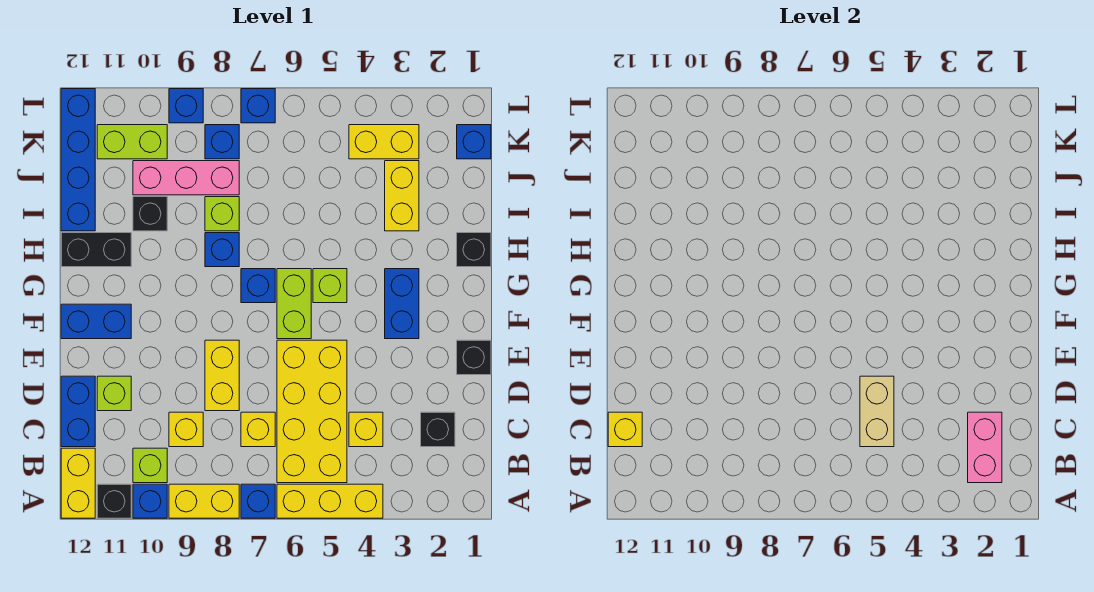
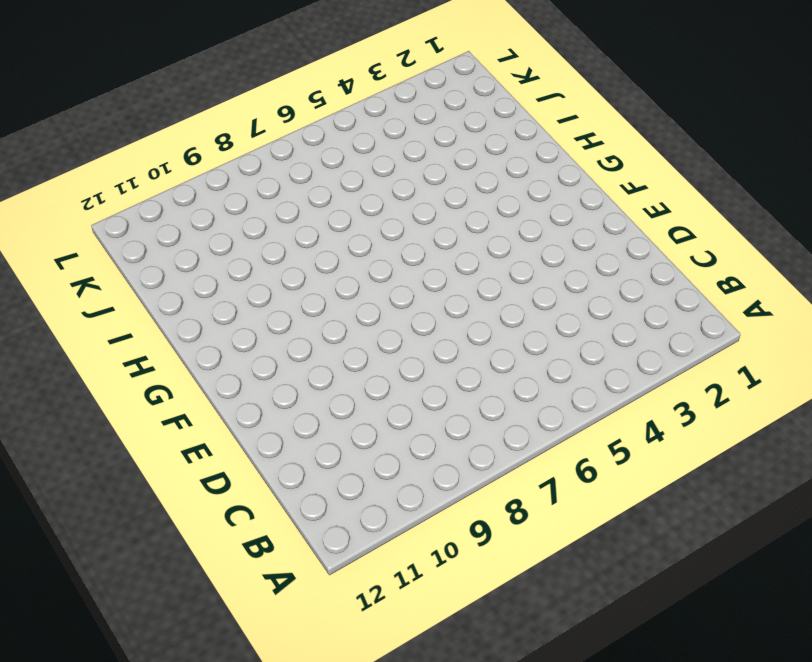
none -> yellow 1x3 brick [277,484,383,518]
none -> blue 1x1 brick [241,484,275,518]
none -> yellow 1x2 brick [169,484,239,518]
none -> blue 1x1 brick [133,484,167,518]

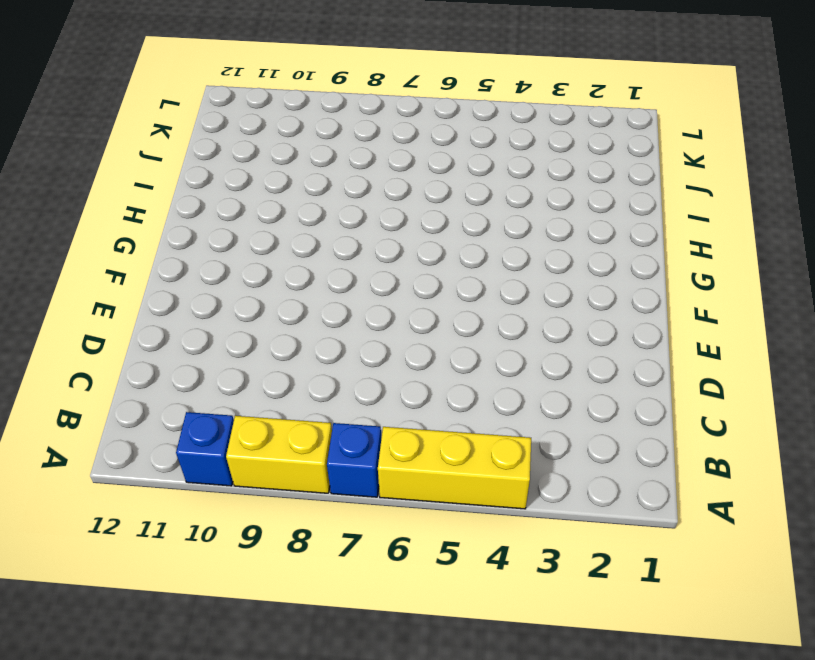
none -> black 1x1 brick [97,484,131,518]
none -> yellow 1x2 brick [61,448,95,518]
none -> yellow 2x4 brick [277,340,347,483]
none -> lime 1x1 brick [133,448,167,483]

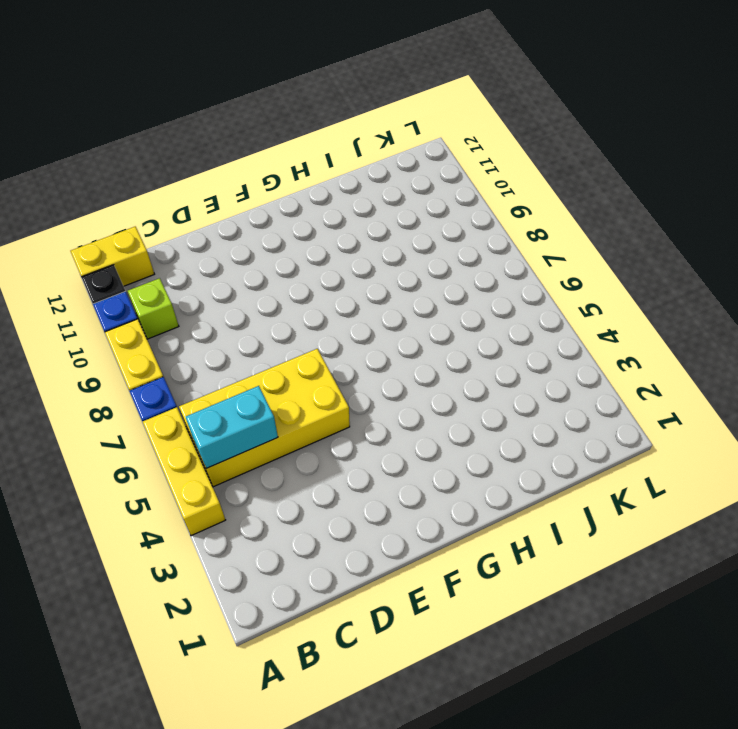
cyan 1x2 brick [186,386,278,468] -> tan 1x2 brick [860,376,894,447]
none -> black 1x1 brick [421,412,455,447]
none -> yellow 1x1 brick [349,412,383,447]
none -> yellow 1x1 brick [241,412,275,447]
none -> yellow 1x1 brick [169,412,203,447]

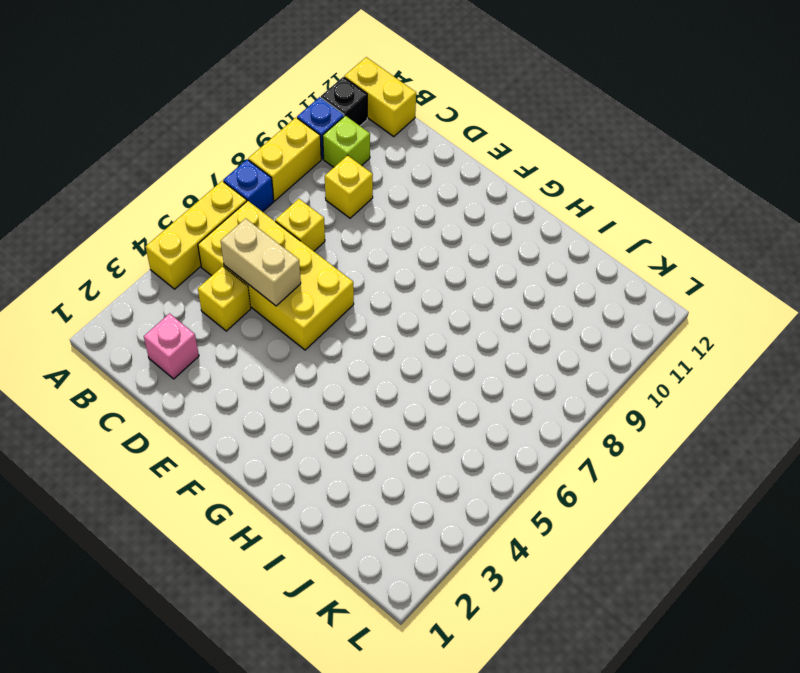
pink 1x1 brick [144,313,199,379] -> black 1x1 brick [421,412,455,447]
none -> blue 1x2 brick [61,376,95,447]
none -> yellow 1x2 brick [205,340,239,411]
none -> lime 1x1 brick [97,376,131,411]
none -> black 1x1 brick [457,340,491,375]

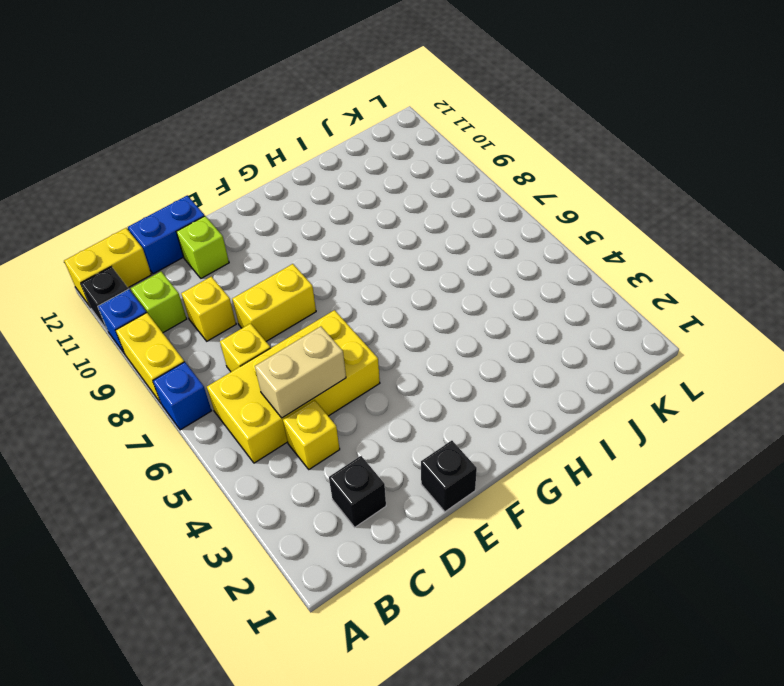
none -> yellow 1x3 brick [277,484,383,518]
none -> blue 1x2 brick [385,269,419,339]
none -> lime 1x2 brick [277,269,311,339]
none -> blue 1x2 brick [61,304,131,339]

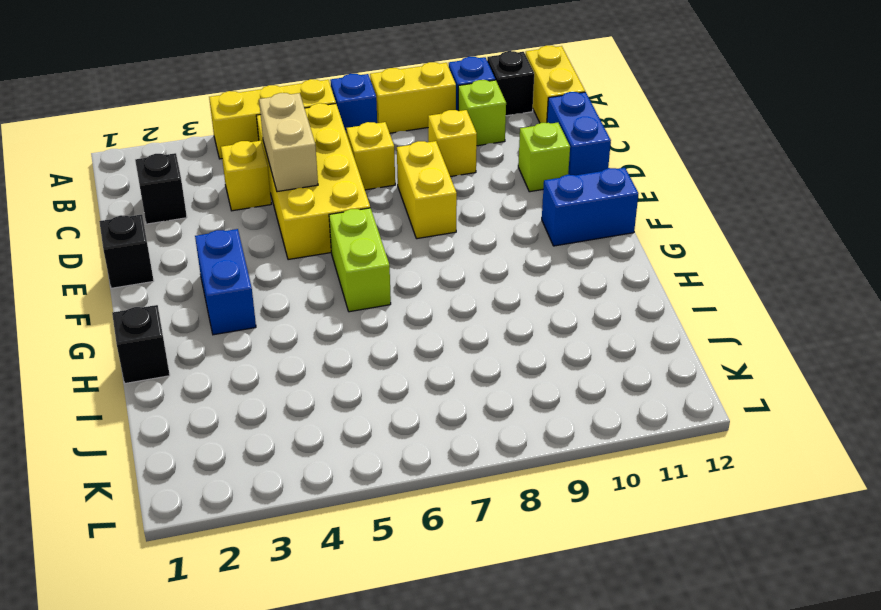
none -> lime 1x1 brick [313,269,347,303]
none -> blue 1x1 brick [241,269,275,303]
none -> blue 1x1 brick [205,233,239,267]
none -> black 1x2 brick [61,233,131,267]

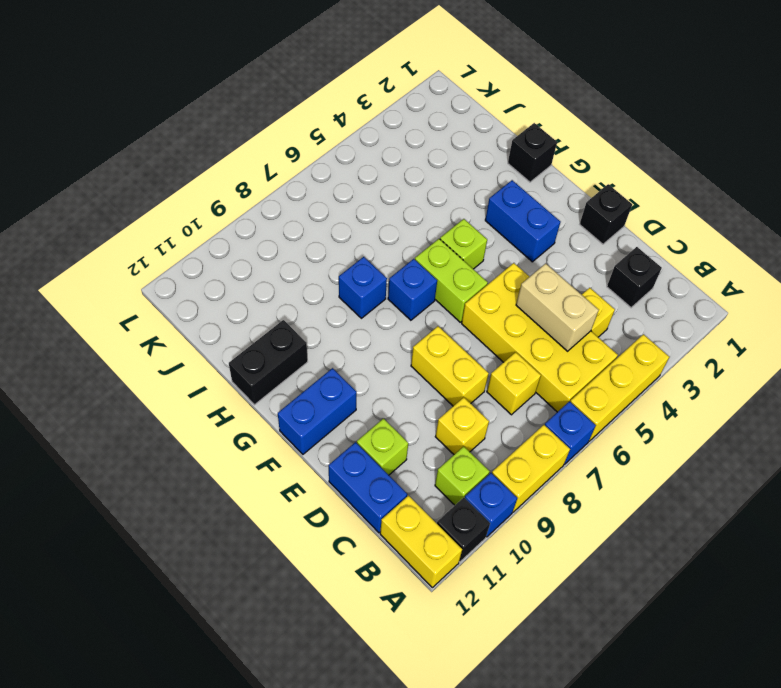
none -> yellow 1x2 brick [385,161,419,231]
none -> lime 1x1 brick [205,197,239,231]
none -> black 1x1 brick [133,197,167,231]
none -> blue 1x4 brick [61,89,95,231]

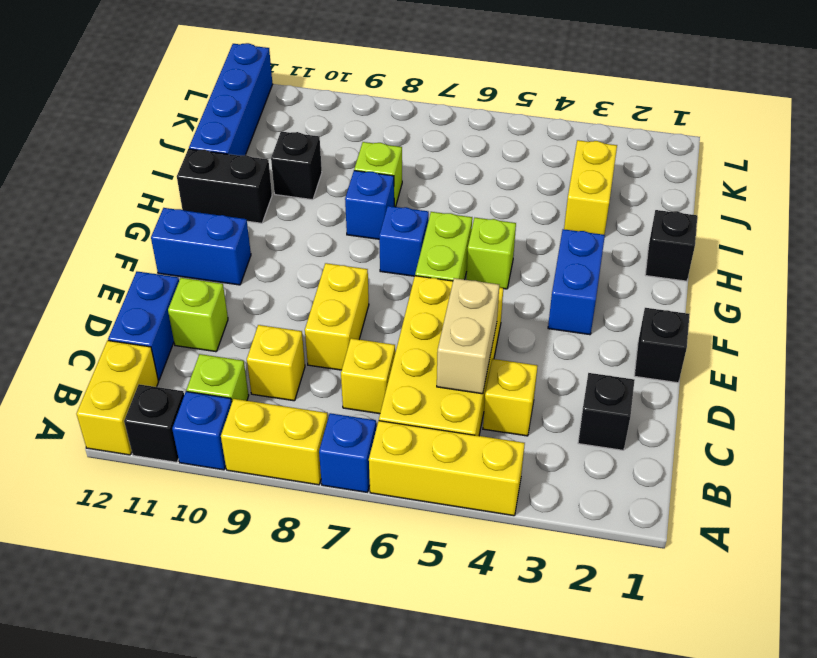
none -> pink 1x3 brick [133,161,239,195]
none -> blue 1x1 brick [457,125,491,159]
none -> yellow 1x2 brick [349,125,419,159]
none -> blue 1x1 brick [205,125,239,159]

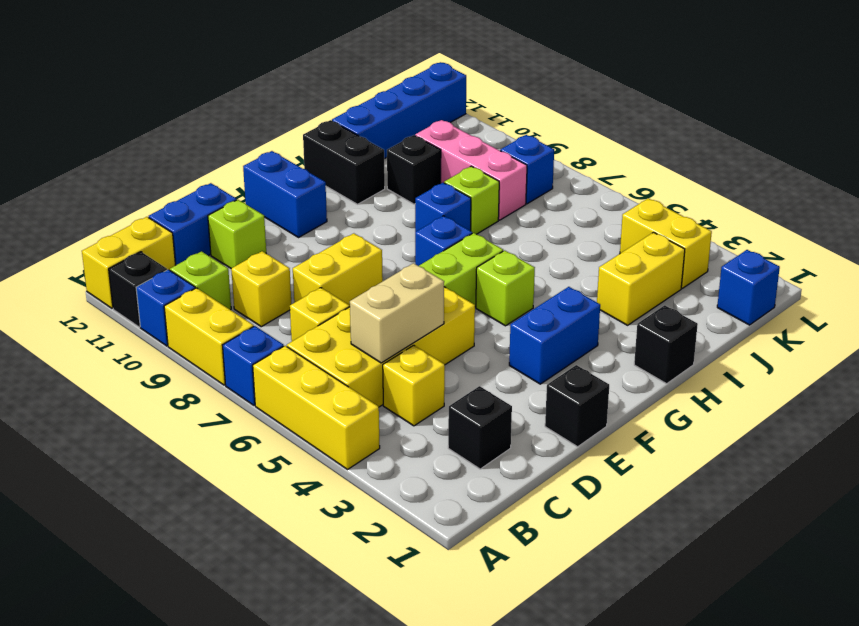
none -> lime 1x2 brick [97,125,167,159]
none -> blue 1x1 brick [241,89,275,123]
none -> blue 1x1 brick [169,89,203,123]
none -> pink 1x2 brick [968,412,1002,483]

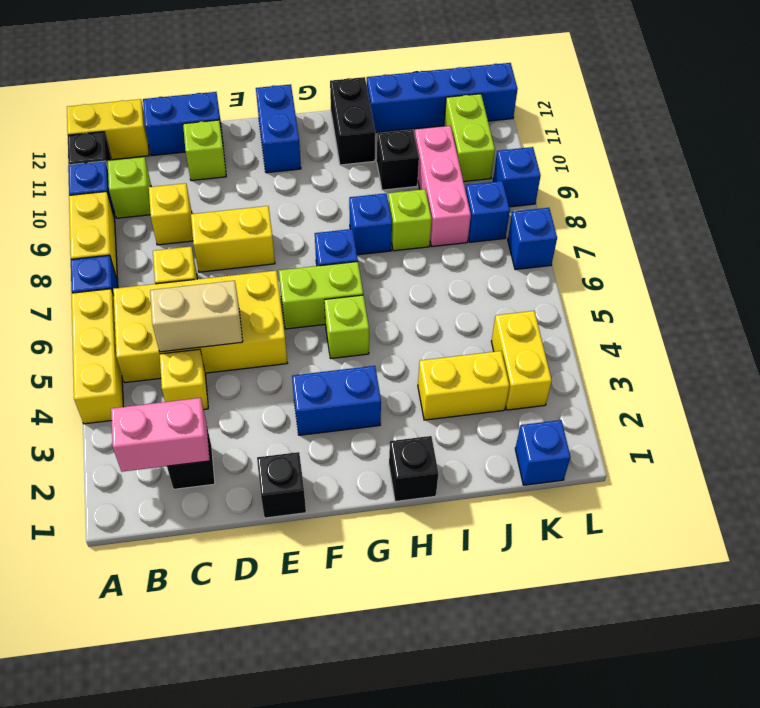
none -> yellow 1x1 brick [608,412,642,447]

